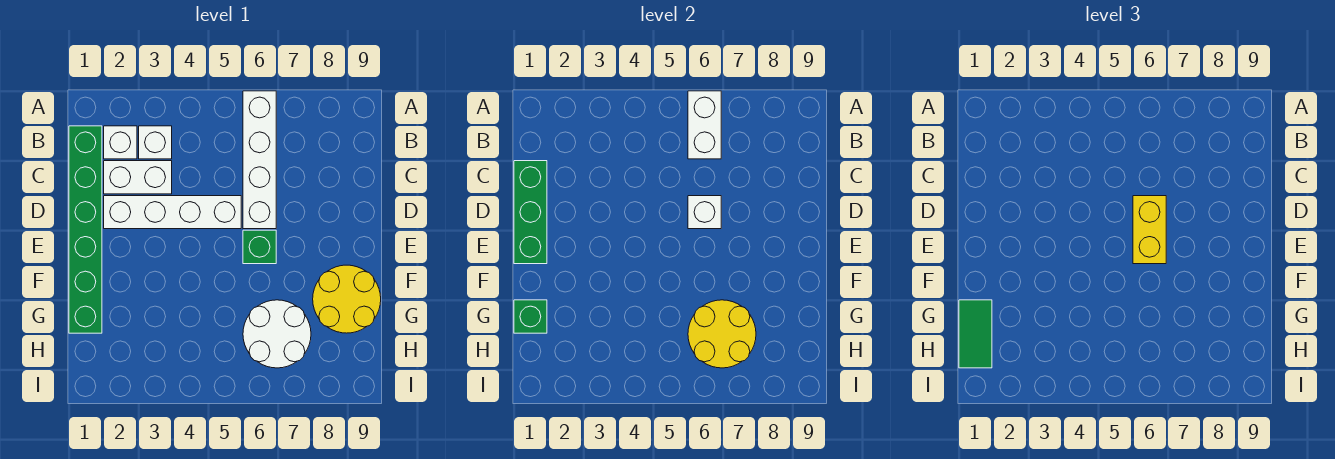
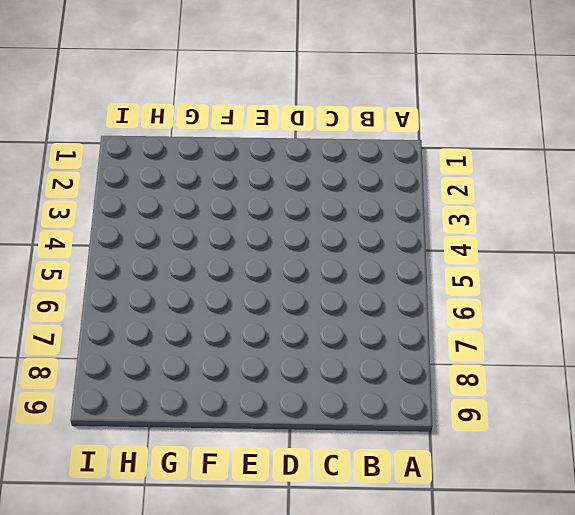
none -> white 1x4 brick [243,91,276,229]
none -> green 1x6 brick [69,126,102,333]
none -> white 1x1 brick [104,126,137,159]

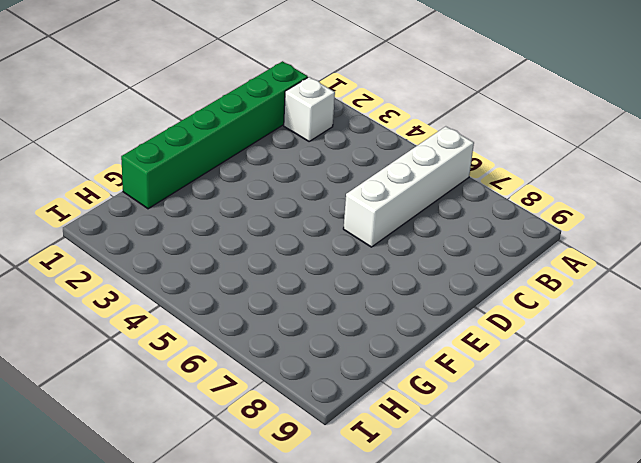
none -> white 1x1 brick [139,126,172,159]
none -> white 1x2 brick [104,161,172,194]
none -> white 1x4 brick [104,196,241,229]

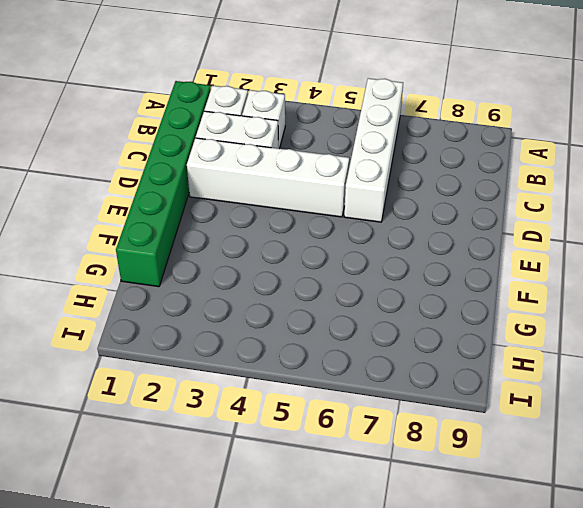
none -> green 1x1 brick [243,230,276,264]
none -> yellow 2x2 round brick [313,265,381,333]
none -> white 2x2 round brick [243,300,311,368]

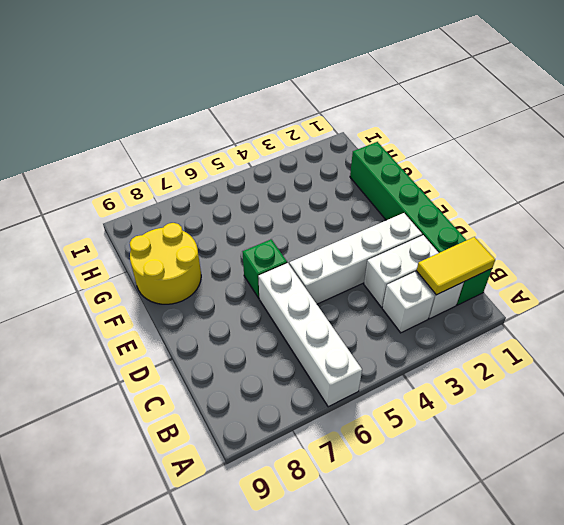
yellow 1x2 tile [416,237,495,295] -> none
none -> white 2x2 round brick [243,300,311,368]
none -> white 1x2 brick [688,91,721,159]
none -> green 1x3 brick [514,161,547,264]

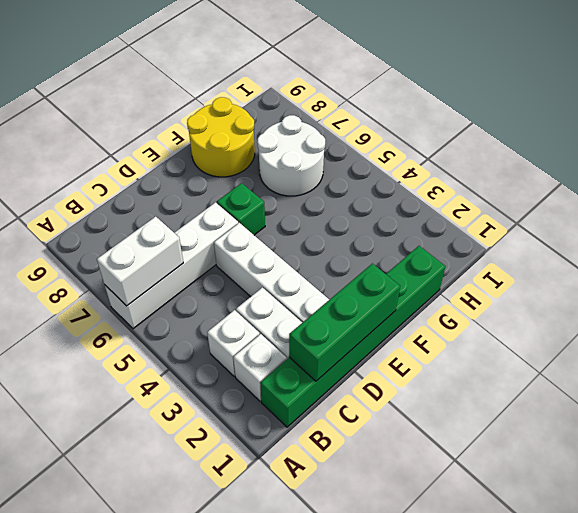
none -> white 1x1 brick [688,196,721,229]
none -> green 1x1 brick [514,300,547,333]
none -> yellow 2x2 round brick [688,300,756,368]

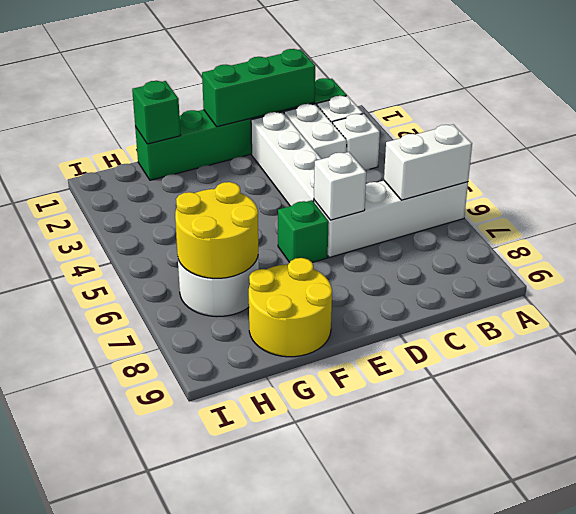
none -> yellow 1x2 brick [1133,196,1166,264]
none -> green 1x2 tile [959,300,992,368]

